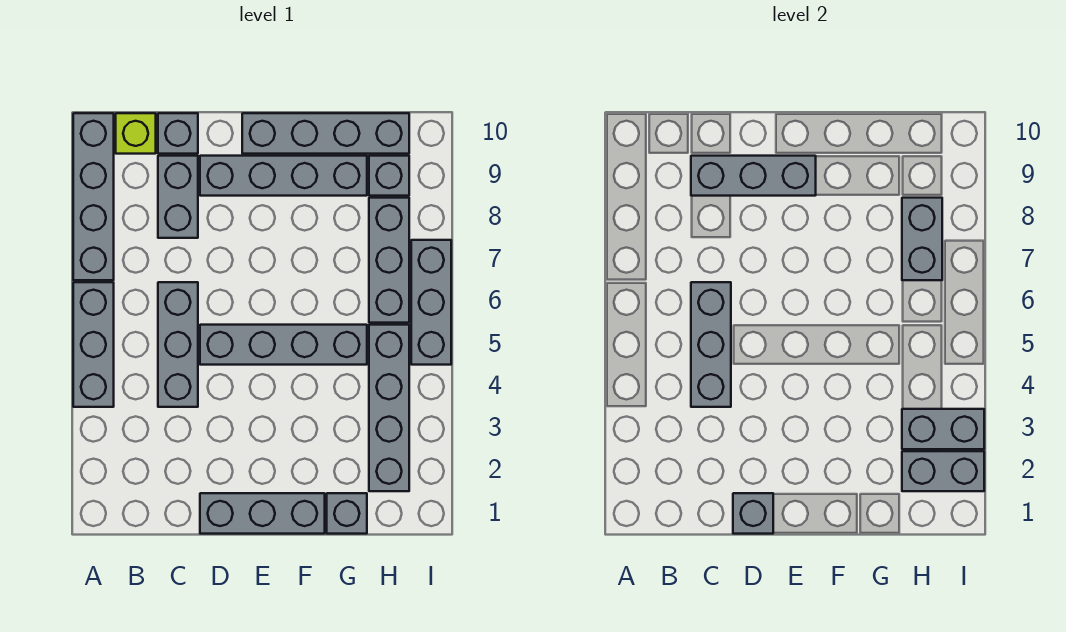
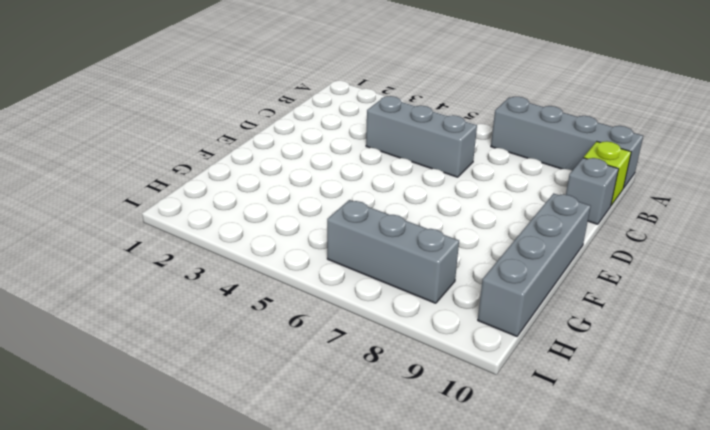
none -> grey 1x3 brick [73,282,114,407]
none -> grey 1x2 brick [158,156,198,238]
none -> grey 1x3 brick [200,493,325,534]

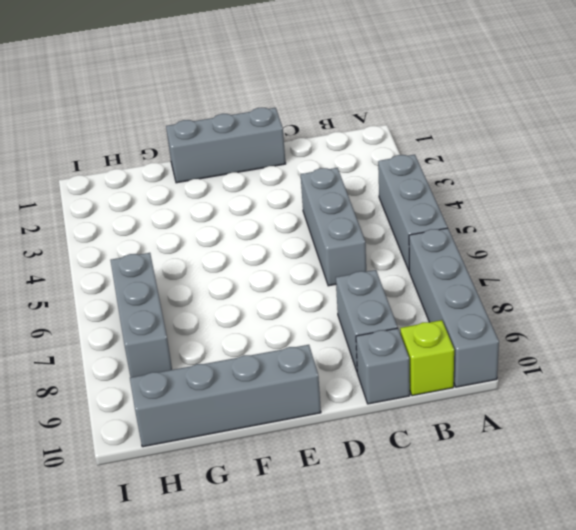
none -> grey 1x4 brick [200,325,367,365]
none -> grey 1x4 brick [200,156,367,196]
none -> grey 1x1 brick [327,493,367,534]

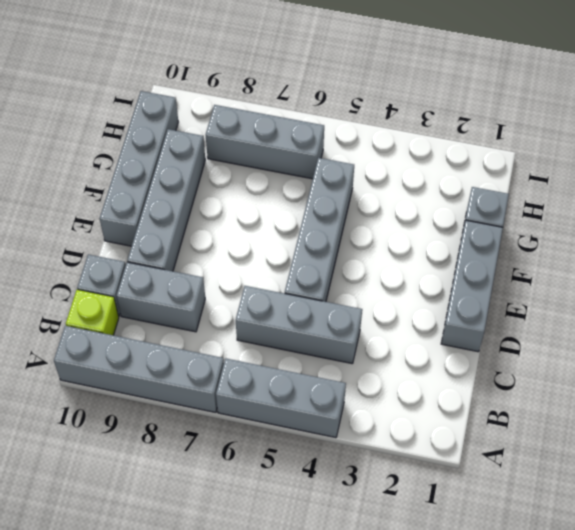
none -> grey 1x4 brick [369,325,409,491]
none -> grey 1x1 brick [369,156,409,196]
none -> grey 1x3 brick [411,240,451,365]

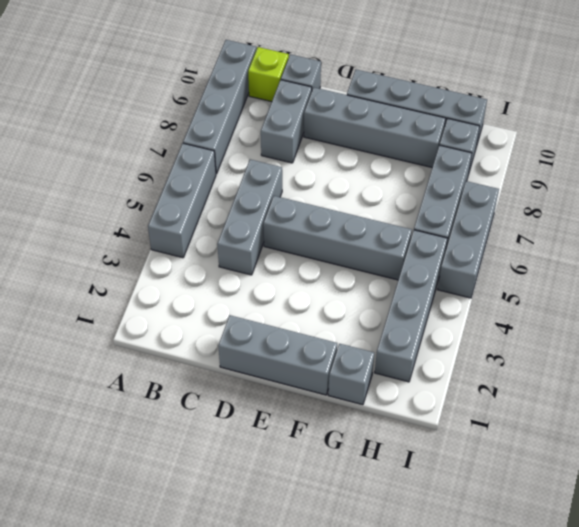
none -> grey 1x3 brick [691,282,731,407]
none -> grey 1x3 brick [691,156,816,196]
none -> grey 1x1 brick [733,493,773,534]

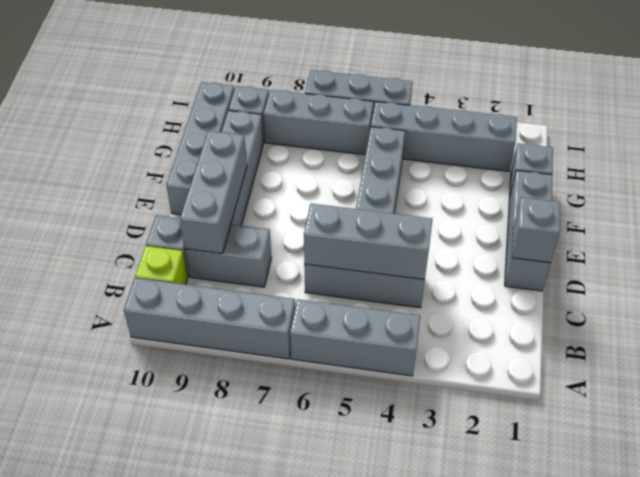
none -> grey 1x2 brick [902,451,984,491]
none -> grey 1x2 brick [902,409,984,449]
none -> grey 1x2 brick [902,198,942,280]

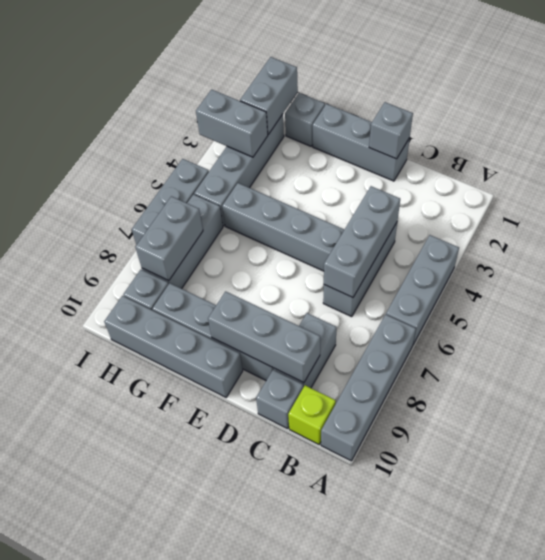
grey 1x2 brick [240,57,298,135] -> grey 1x2 brick turned to [902,451,984,491]

